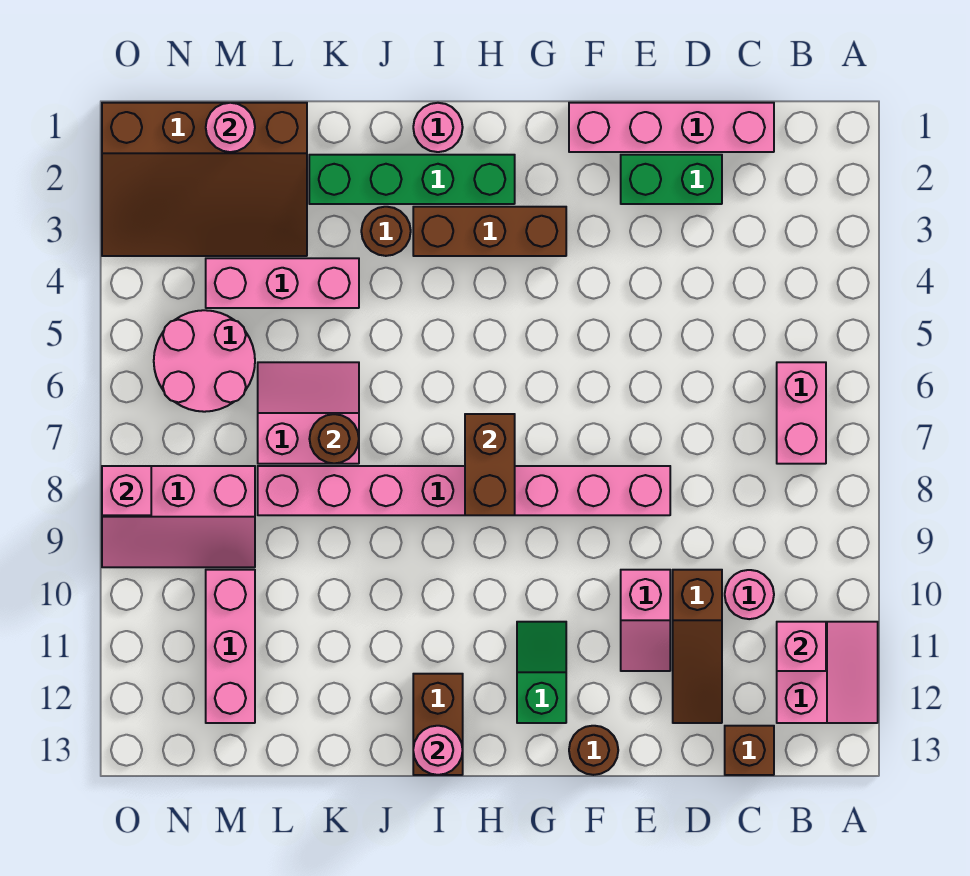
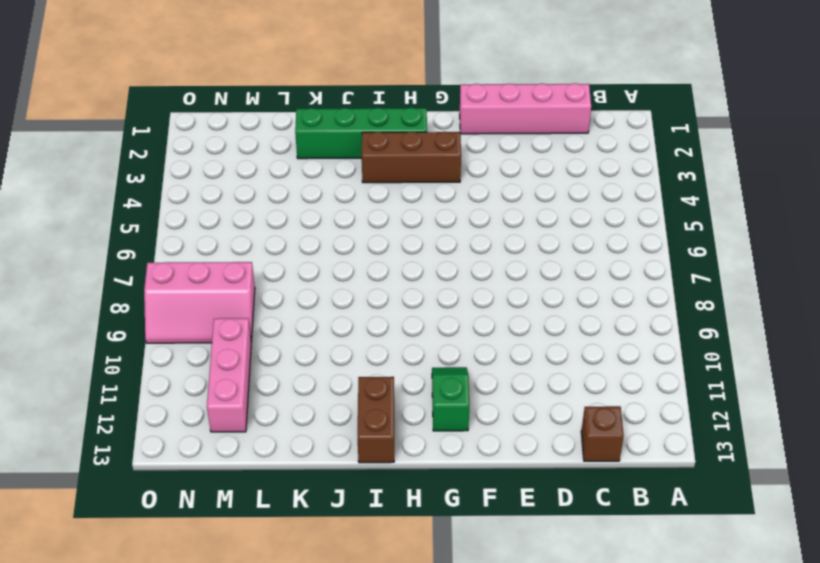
none -> pink 2x2 slope [777,622,878,723]
none -> pink 1x2 brick [777,362,826,464]
none -> pink 1x1 round brick [725,570,774,619]

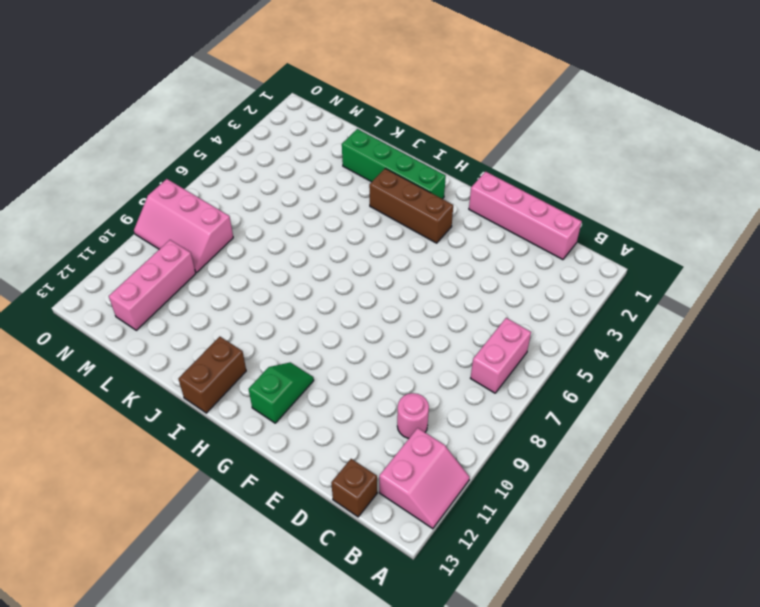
none -> green 1x2 brick [621,155,722,204]
none -> brown 1x3 slope [673,570,722,723]
none -> pink 1x8 brick [258,466,670,515]

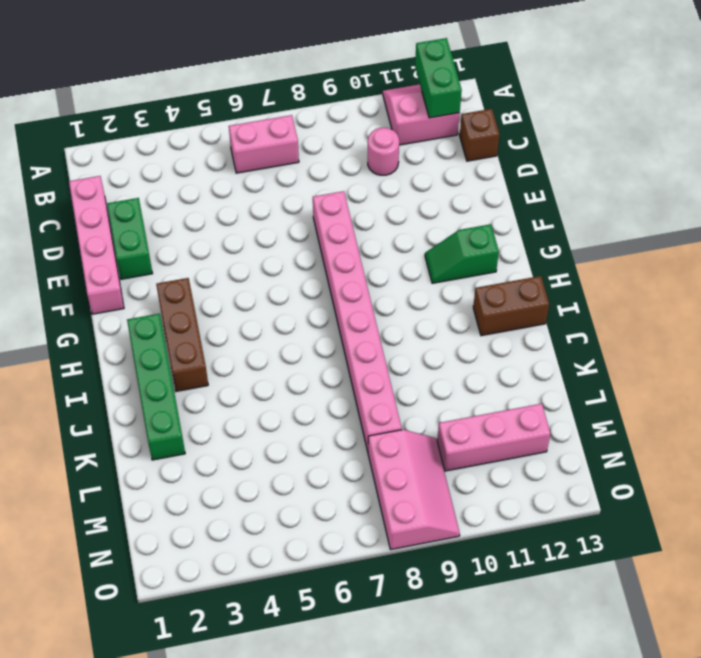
green 1x2 brick [415,38,462,118] -> none
none -> brown 1x3 slope [673,570,722,723]
none -> pink 1x2 slope [621,570,670,671]
none -> brown 1x1 round brick [569,726,618,775]

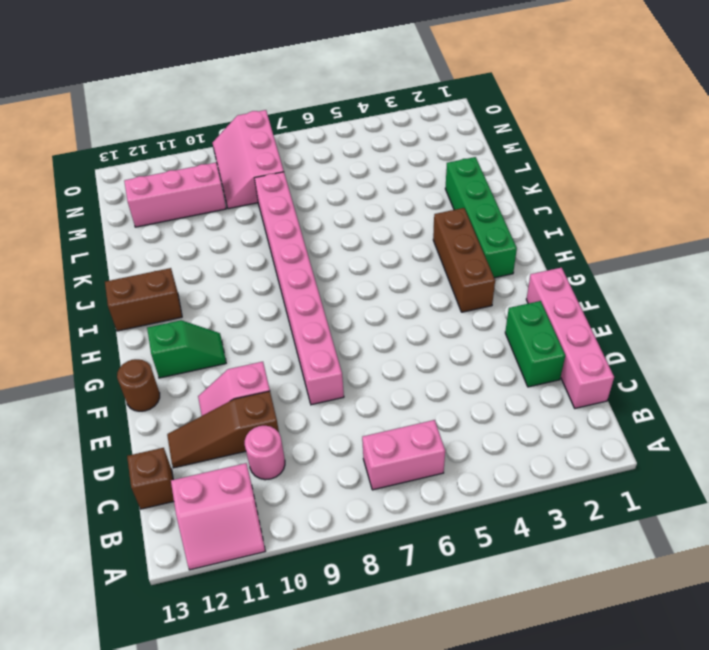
none -> pink 1x1 round brick [413,103,463,152]
none -> brown 1x1 round brick [361,207,411,256]
none -> pink 1x3 brick [206,258,359,308]

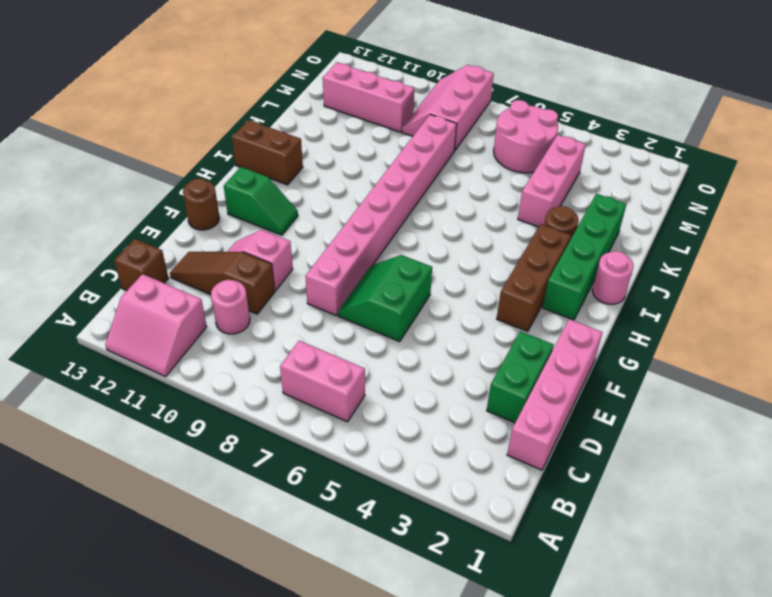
green 2x2 slope [338,255,432,342] -> none
none -> pink 2x2 slope [258,362,359,464]
none -> brown 3x4 slope [102,103,307,256]
none -> pink 1x1 brick [777,622,826,671]

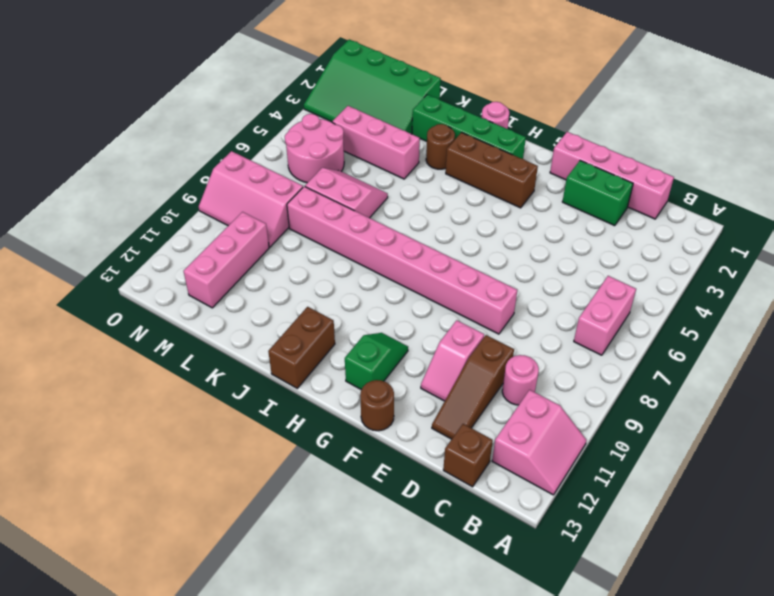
green 3x4 slope [304,40,441,134] -> brown 3x4 slope [102,103,307,256]
none -> pink 1x1 brick [777,622,826,671]
none -> brown 1x2 brick [465,414,515,515]
none -> pink 1x1 round brick [413,726,463,775]

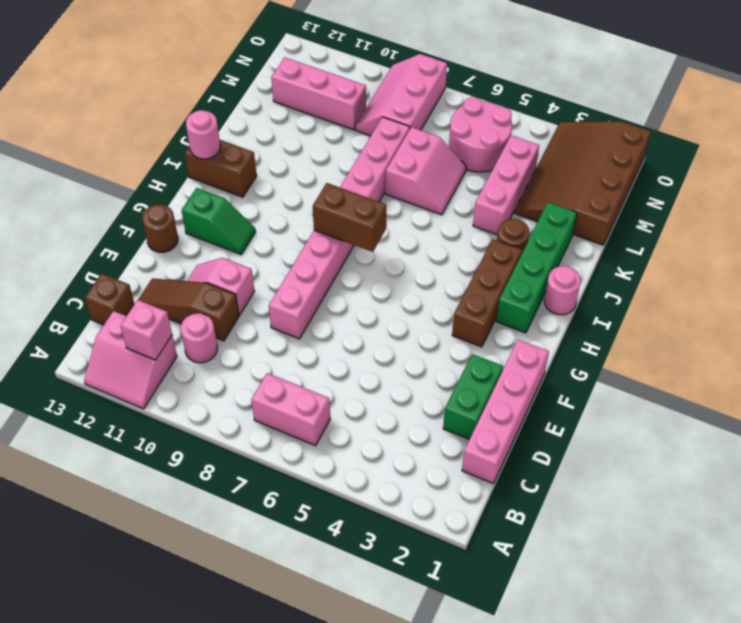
none -> brown 1x1 round brick [309,414,359,464]
none -> pink 1x1 round brick [206,103,255,152]
none -> pink 1x1 brick [102,466,151,515]

